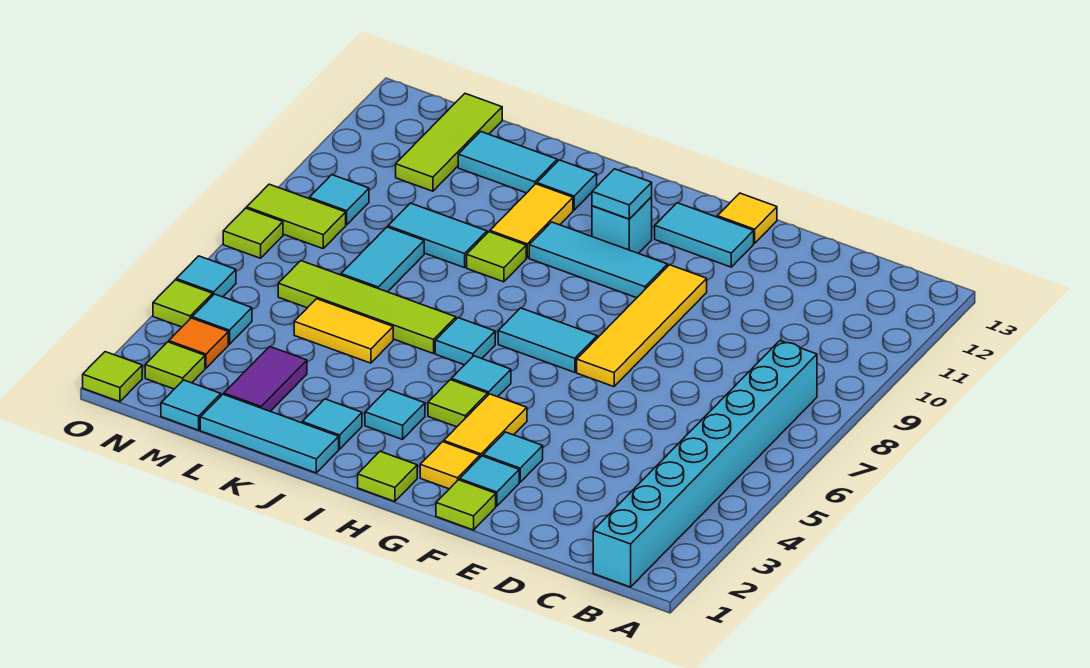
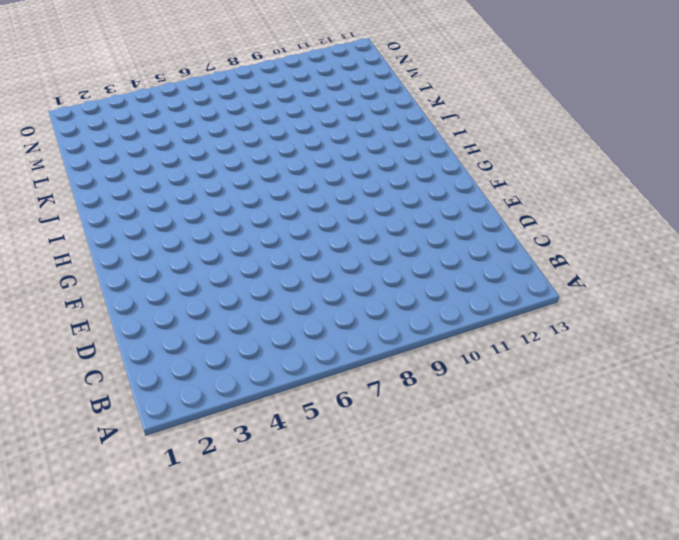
none -> cyan 1x8 brick [593,341,817,587]
none -> lime 1x1 tile [436,480,496,530]
none -> cyan 1x1 tile [460,456,519,506]
none -> cyan 1x1 tile [483,432,543,482]

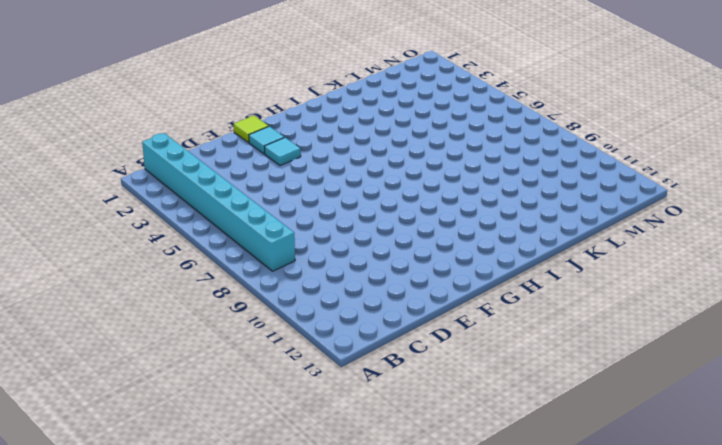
none -> yellow 1x4 tile [577,265,707,387]
none -> cyan 1x2 tile [655,203,754,267]
none -> yellow 1x1 tile [717,193,777,243]
none -> yellow 1x1 tile [420,442,480,489]

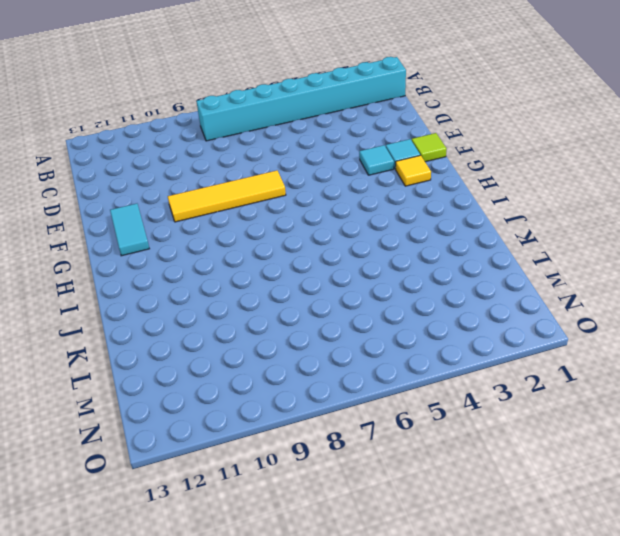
none -> yellow 1x1 tile [717,193,777,243]
none -> yellow 1x2 tile [444,394,527,457]
none -> cyan 1x2 tile [498,308,597,372]
none -> cyan 1x3 tile [529,222,668,298]

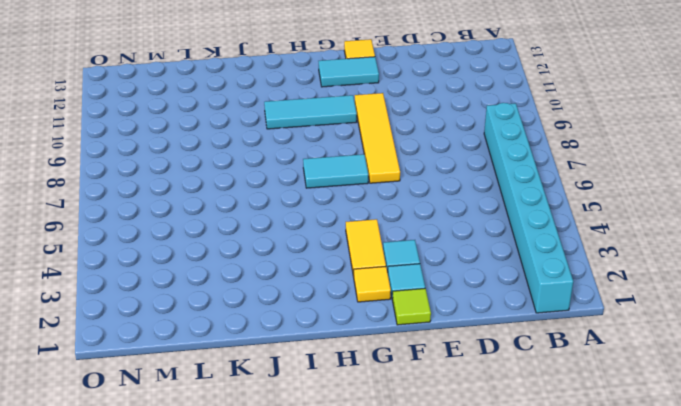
none -> lime 1x1 tile [358,451,417,501]
none -> lime 1x1 tile [428,380,488,427]
none -> cyan 1x1 tile [451,356,511,397]
none -> cyan 1x1 brick [592,197,652,253]

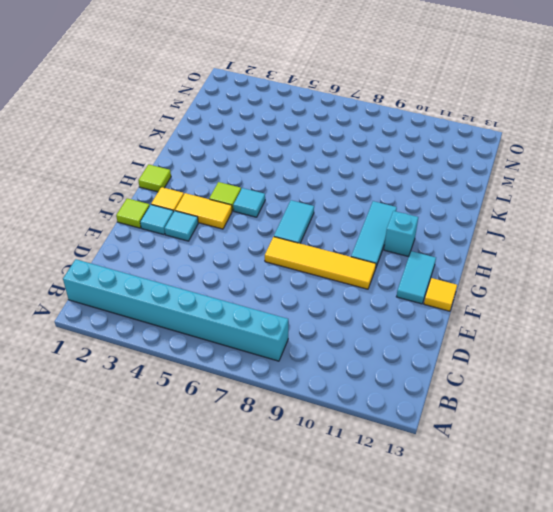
none -> cyan 1x1 tile [365,389,425,439]
none -> cyan 1x1 tile [435,318,495,365]
none -> cyan 1x3 tile [200,394,339,473]
none -> cyan 1x1 tile [302,399,362,449]

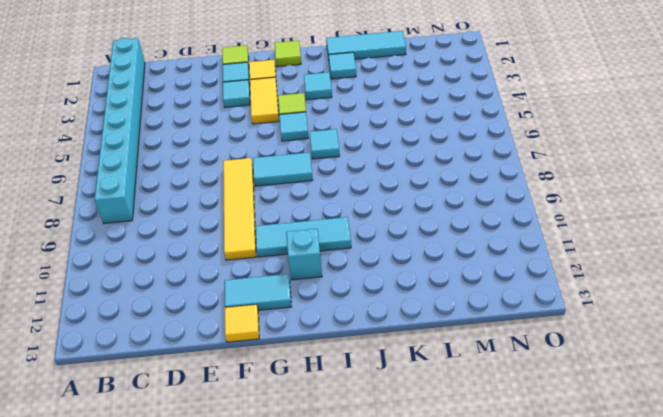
none -> lime 1x4 tile [278,261,456,354]
none -> lime 1x1 tile [467,232,526,282]
none -> yellow 1x2 tile [490,184,573,258]
none -> cyan 1x1 tile [537,160,597,210]

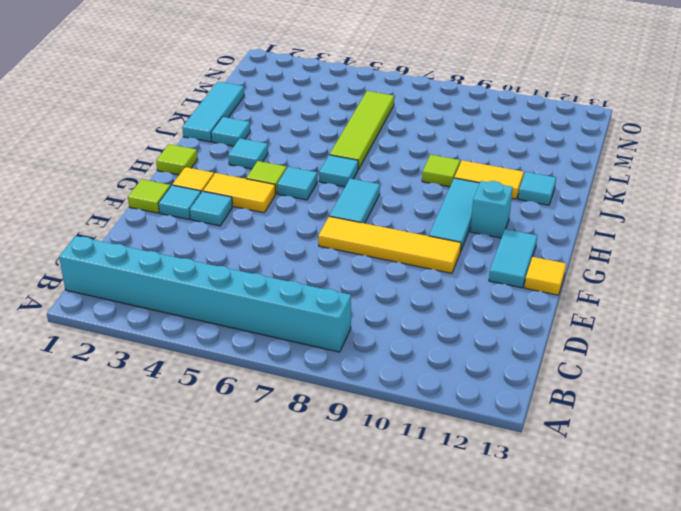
none -> yellow 1x2 tile [294,299,393,363]
none -> cyan 1x2 tile [388,203,487,268]
none -> cyan 1x2 tile [458,132,557,193]
none -> purple 1x2 tile [224,347,307,411]

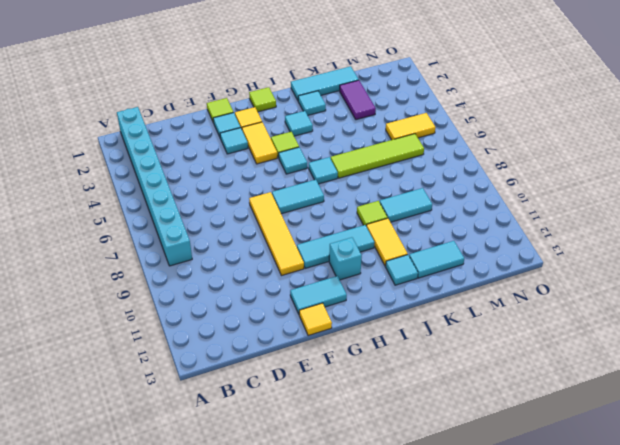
yellow 1x2 tile [386,113,436,140] -> yellow 1x2 tile moved to [294,299,393,363]
none -> cyan 1x2 tile [341,227,424,292]
none -> cyan 1x1 tile [161,380,221,430]
none -> lime 1x3 tile [396,94,502,191]
none -> lime 1x1 tile [145,342,205,389]

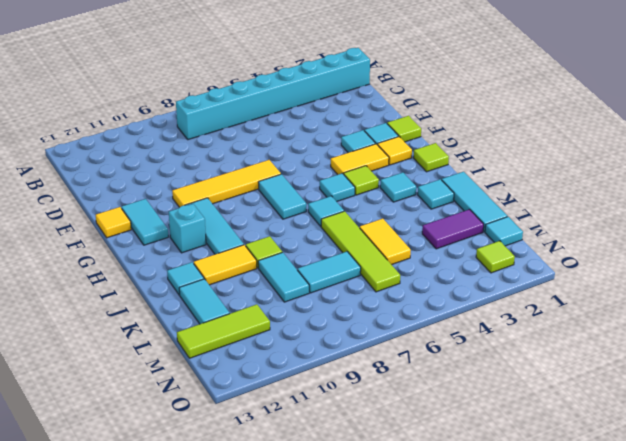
none -> orange 1x1 tile [169,318,228,368]
none -> cyan 1x1 tile [192,294,252,344]
none -> lime 1x2 tile [247,184,346,249]
none -> cyan 1x1 tile [309,175,369,225]

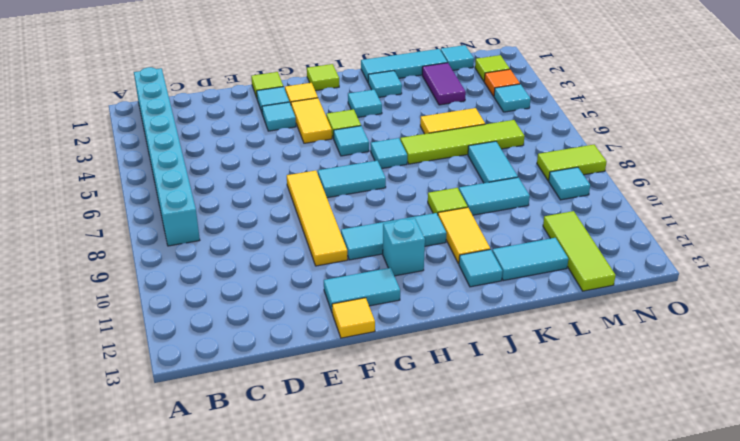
none -> lime 1x1 tile [83,352,142,402]
none -> lime 1x1 tile [153,280,213,327]
none -> cyan 1x1 tile [176,256,236,297]
none -> lime 1x1 tile [223,208,283,258]

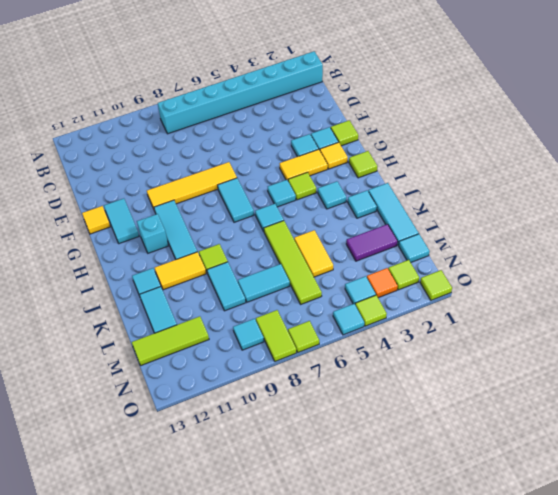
none -> cyan 1x1 tile [592,169,652,219]

